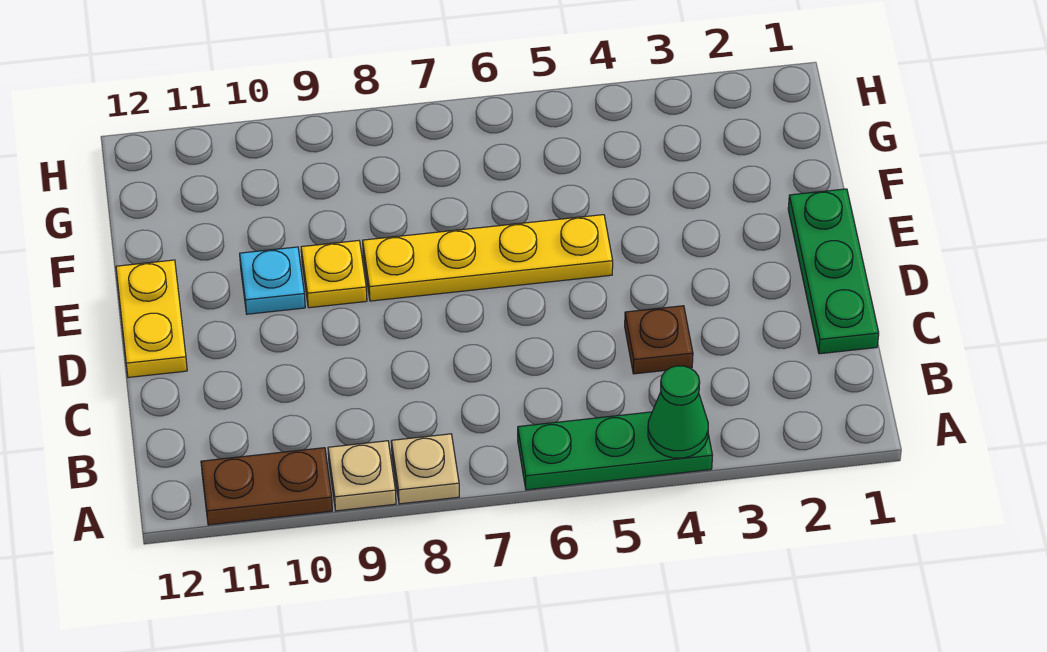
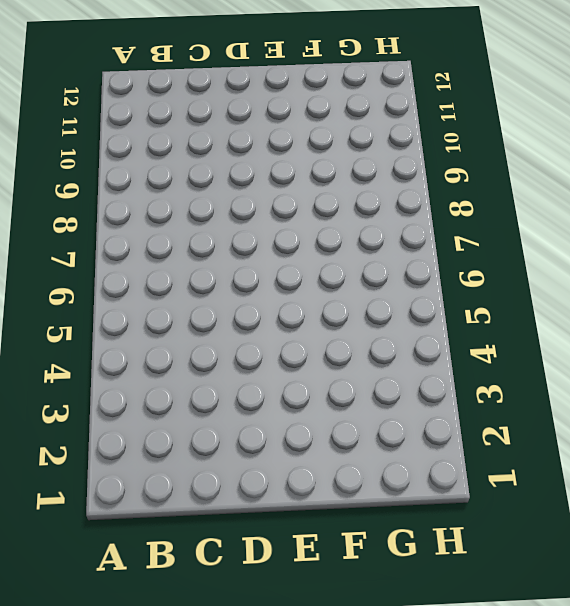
none -> green 1x3 plate [518,412,712,490]
none -> tan 1x1 plate [391,434,459,504]

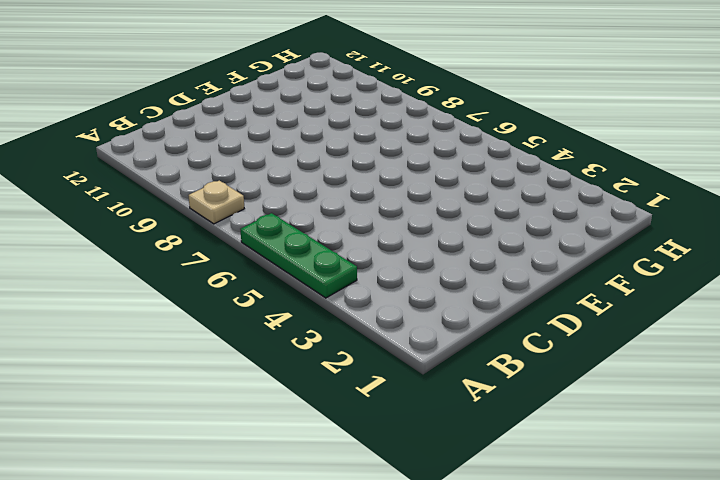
none -> tan 1x1 plate [328,441,396,511]
none -> brown 1x2 plate [201,448,332,525]

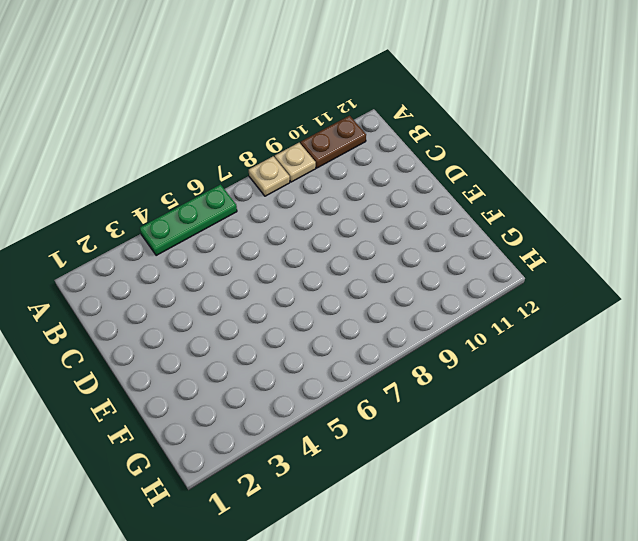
none -> green 1x3 plate [788,189,879,354]
none -> brown 1x1 plate [625,306,693,374]

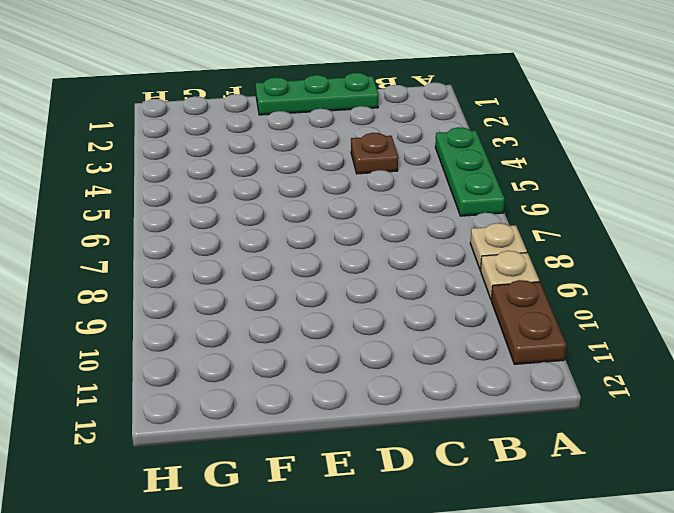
none -> yellow 1x2 plate [116,260,187,377]
none -> yellow 1x4 plate [363,215,613,301]

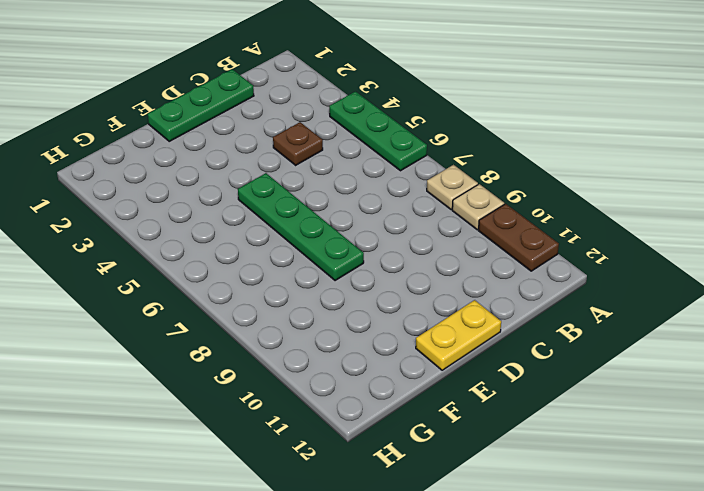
green 1x4 plate [238,173,364,281] -> yellow 1x4 plate [363,215,613,301]
none -> yellow 1x1 plate [301,241,367,308]
none -> cyan 1x1 plate [240,247,305,314]

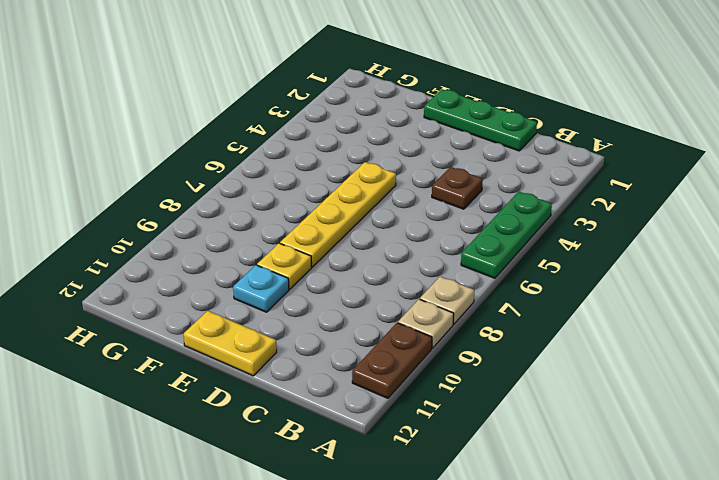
none -> green 1x1 cone [648,366,708,458]

